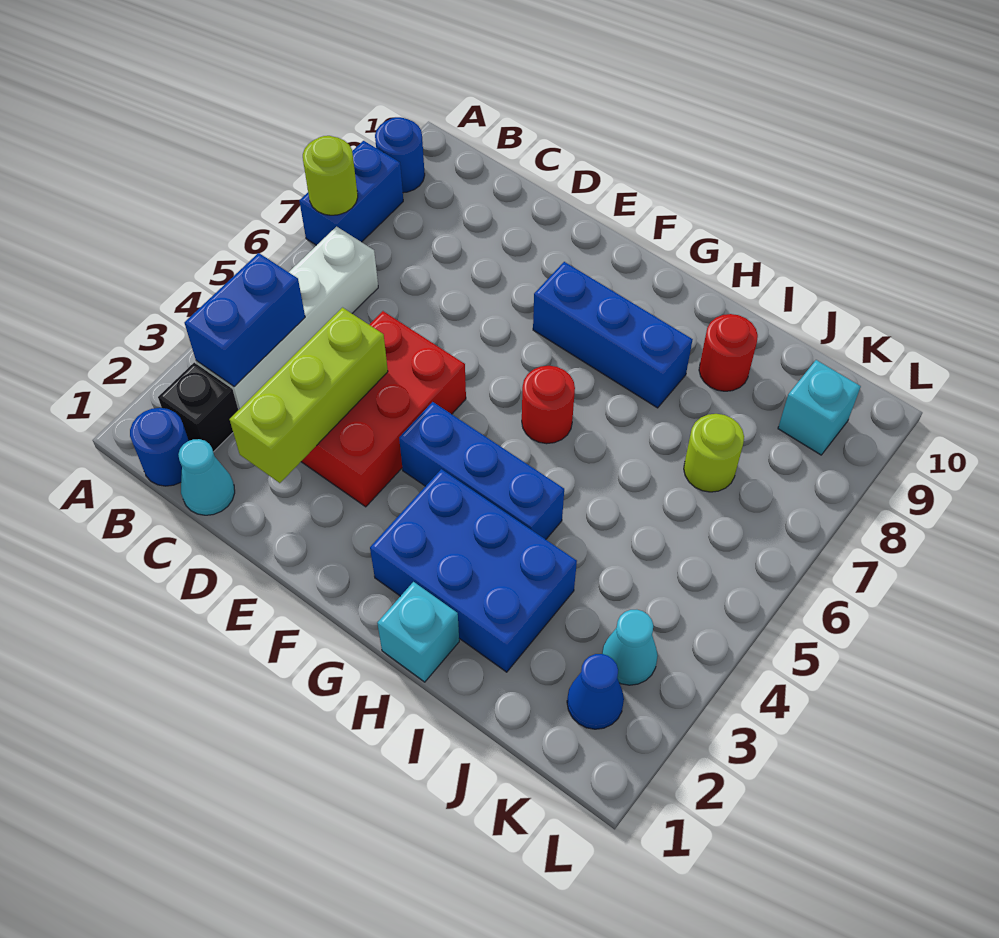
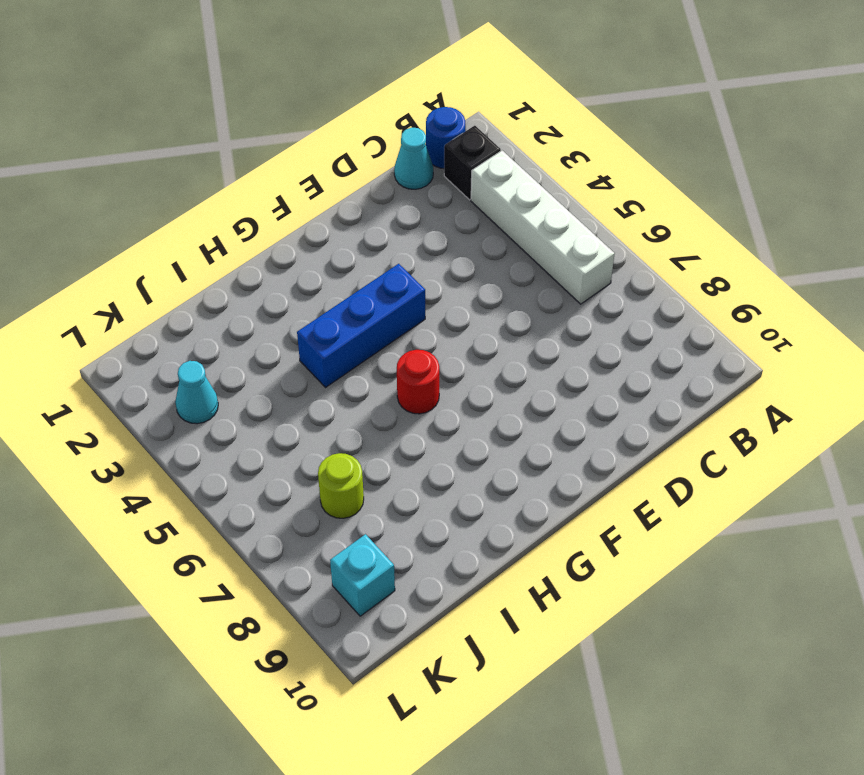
none -> blue 1x2 brick [299,141,403,245]
none -> blue 1x1 round brick [375,117,425,193]
none -> red 2x3 brick [301,311,466,507]

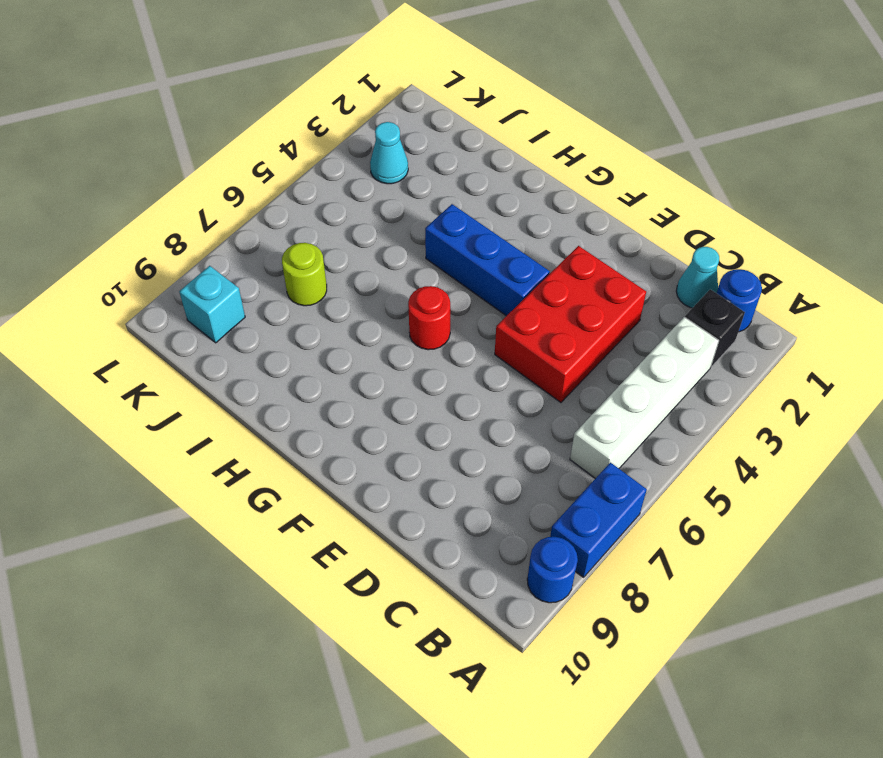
none -> blue 1x3 brick [533,262,693,408]
none -> blue 2x3 brick [370,469,577,672]
none -> cyan 1x1 brick [377,582,459,682]

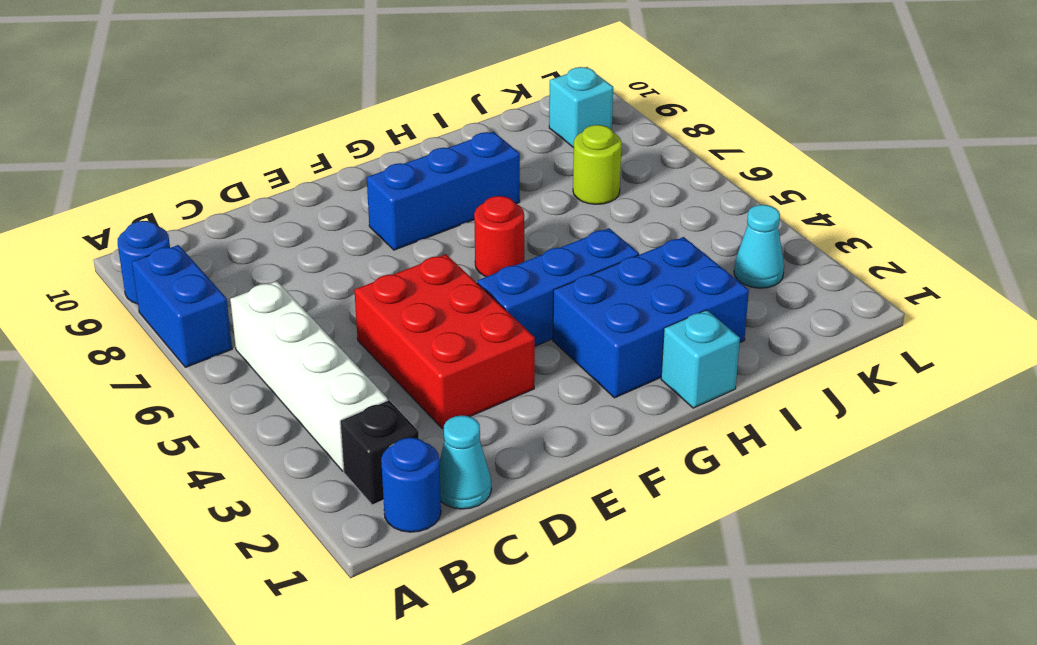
none -> red 1x1 round brick [699,314,758,391]
none -> blue 1x1 cone [567,654,624,729]
none -> lime 1x1 round brick [303,136,358,215]

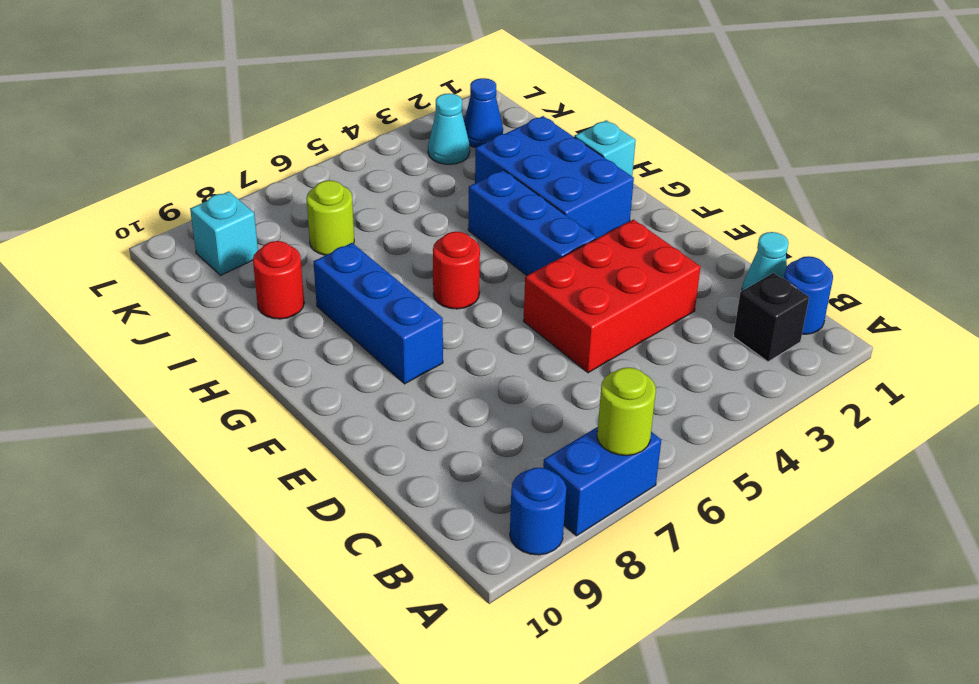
none -> white 1x4 brick [196,226,378,410]
none -> blue 1x2 brick [185,253,305,387]
none -> lime 1x3 brick [230,308,388,483]

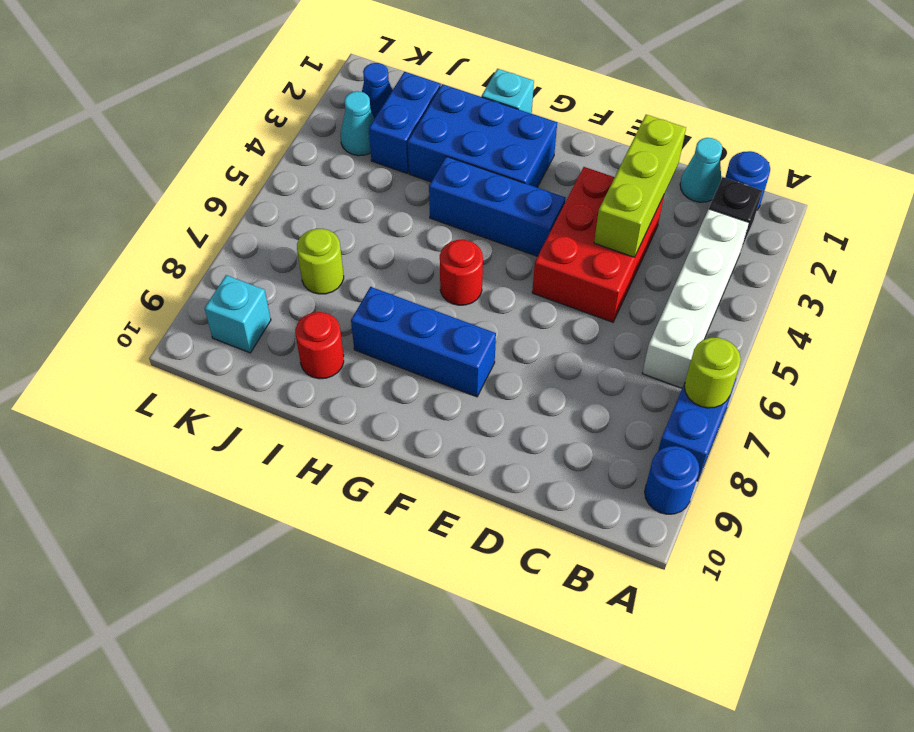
blue 1x2 brick [369,72,441,173] -> blue 1x2 brick moved to [185,253,305,387]

